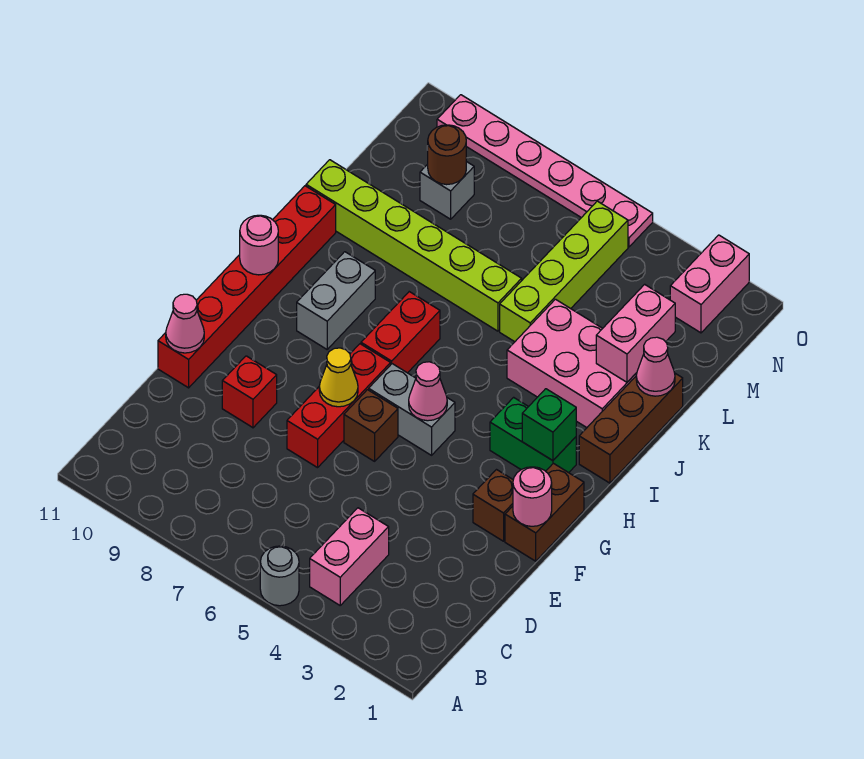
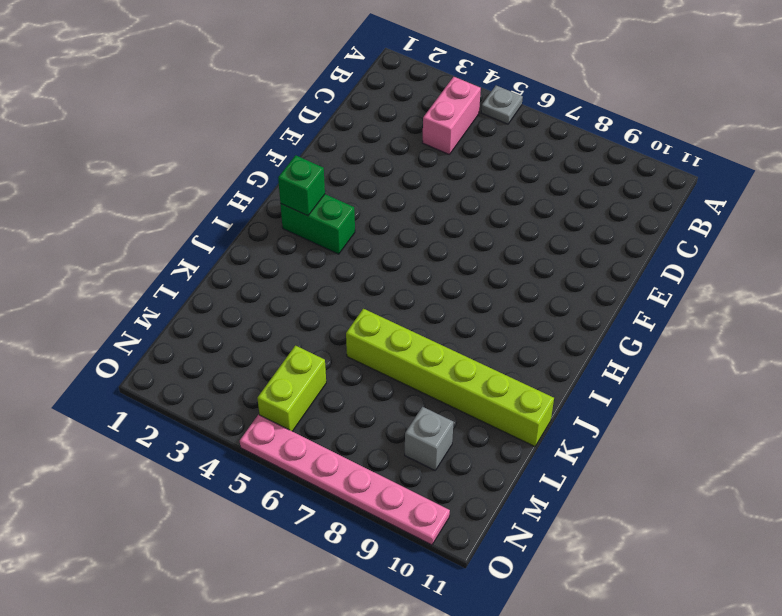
grey 1x1 plate [481,86,523,124] -> grey 1x1 round brick [260,546,299,606]
lime 1x2 brick [257,346,326,431] -> lime 1x4 brick [500,201,628,342]
none -> red 1x3 brick [287,344,391,468]
none -> red 1x1 brick [222,356,277,428]
none -> red 1x6 brick [158,186,336,388]

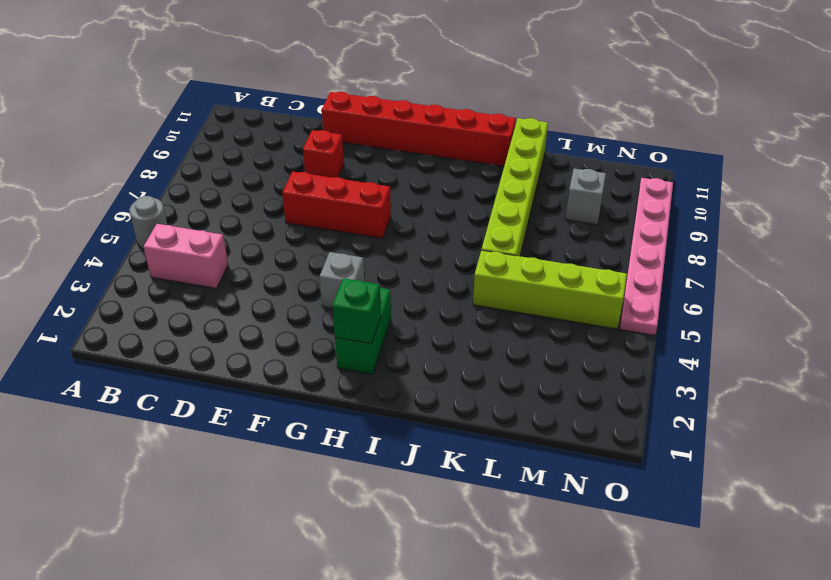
grey 1x1 brick [320,252,364,309] -> none
none -> brown 1x2 brick [505,463,584,561]
none -> brown 1x1 brick [473,470,513,541]
none -> brown 1x1 brick [344,390,398,461]

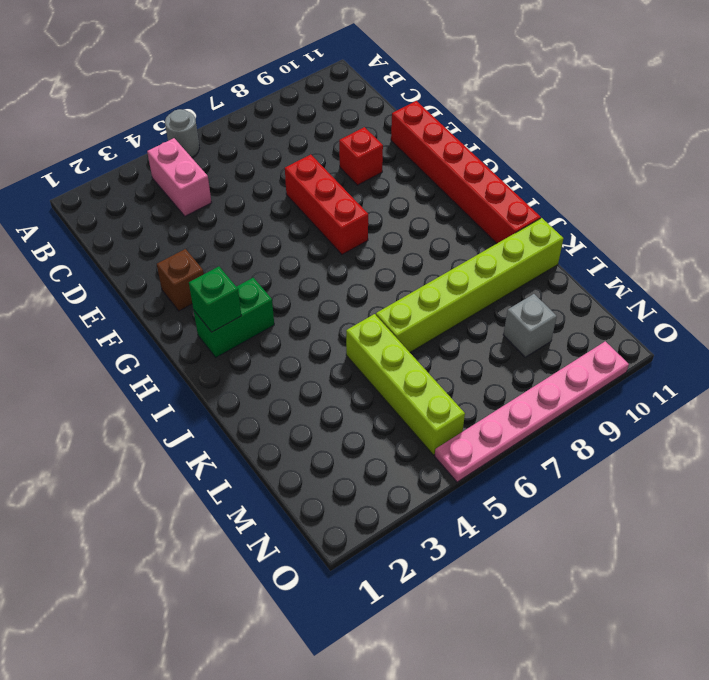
none -> brown 1x2 brick [505,463,584,561]
none -> brown 1x1 brick [344,390,398,461]
none -> grey 1x2 brick [369,364,455,455]

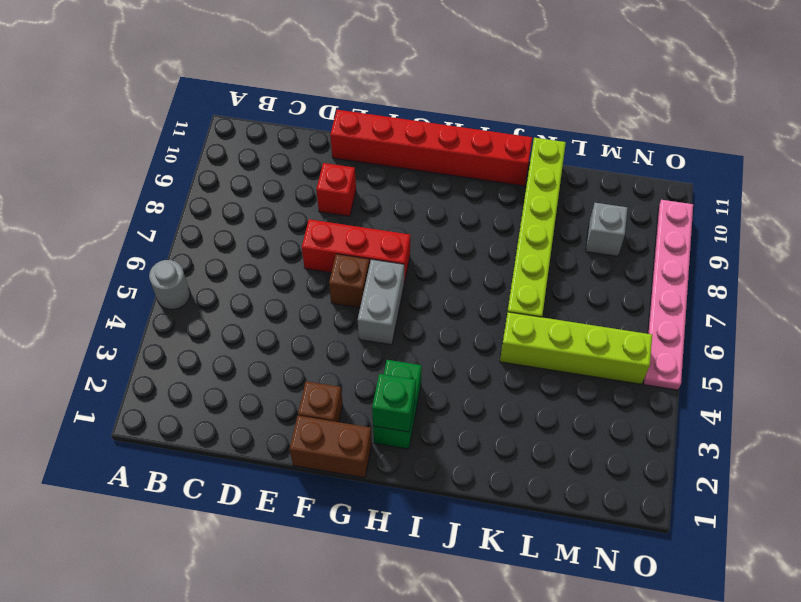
none -> pink 1x2 brick [310,508,389,605]
none -> red 1x2 brick [361,292,440,373]
none -> grey 1x2 brick [297,252,375,349]

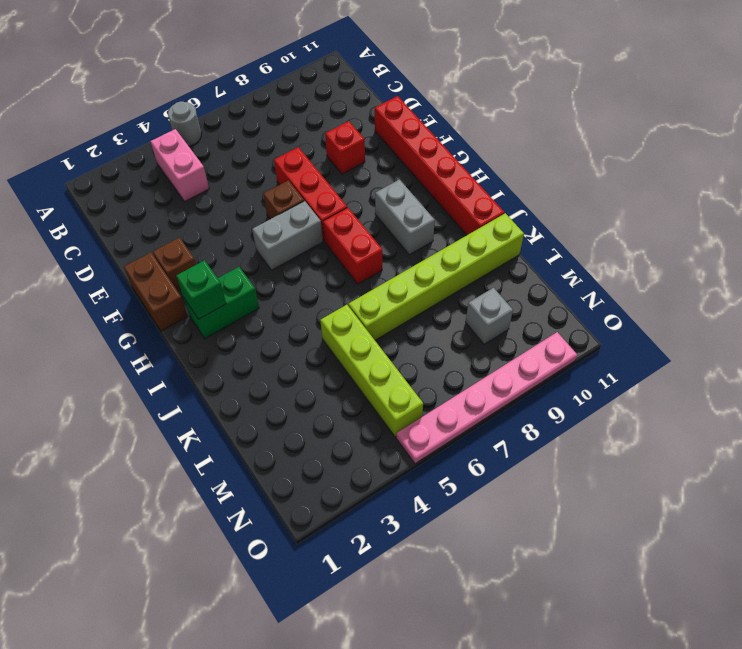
none -> brown 1x3 brick [579,373,683,483]
none -> pink 2x3 brick [507,299,637,428]
none -> pink 1x2 brick [670,235,749,333]

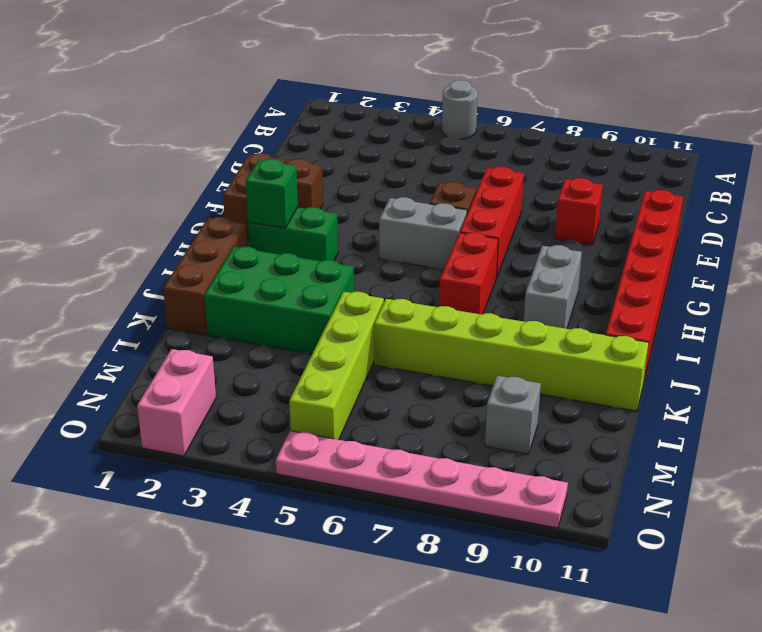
green 2x3 brick [204,247,354,354] -> pink 2x3 brick [507,299,637,428]
none -> pink 1x2 brick [310,508,389,605]
none -> pink 1x1 cone [166,294,204,353]
none -> pink 1x1 round brick [513,467,552,526]

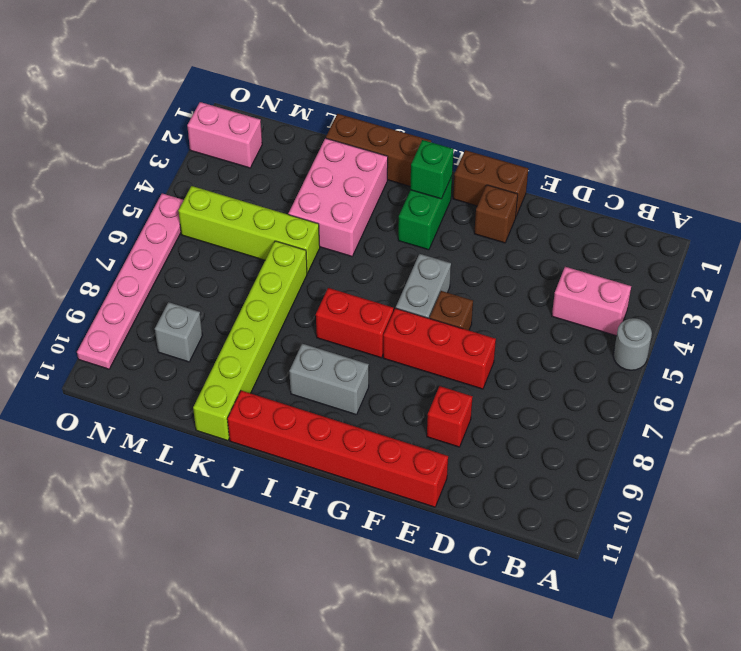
none -> pink 1x1 cone [166,294,204,353]
none -> pink 1x1 round brick [513,467,552,526]
none -> yellow 1x1 cone [319,348,358,407]

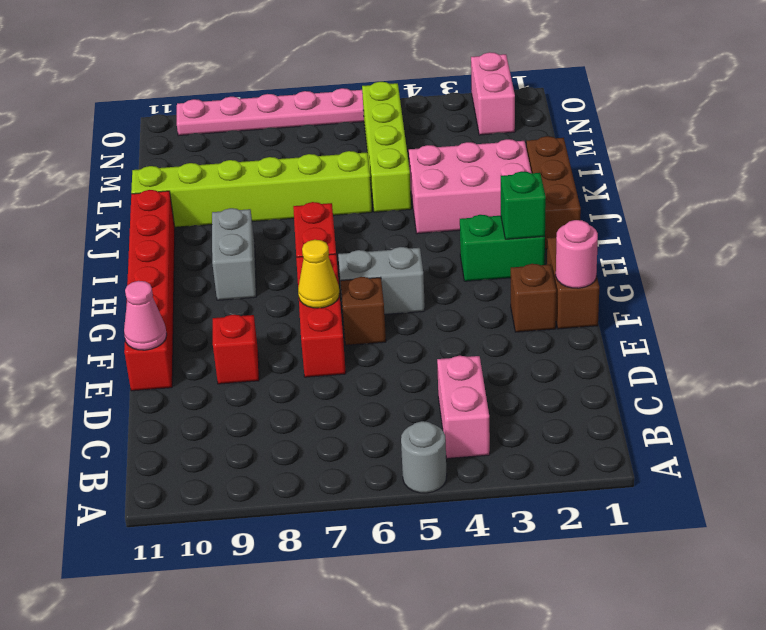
none -> grey 1x1 brick [420,162,474,219]
none -> pink 1x1 cone [409,362,447,421]
none -> pink 1x1 round brick [240,215,278,275]

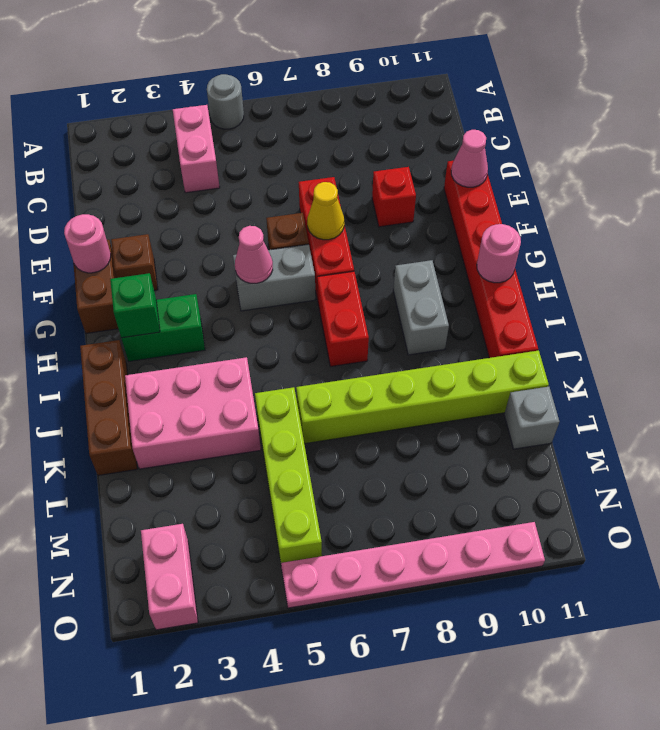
grey 1x1 brick [504,387,559,449] -> grey 1x1 brick moved to [420,162,474,219]
none -> pink 1x1 cone [636,337,675,396]
none -> pink 1x2 brick [596,284,675,382]
none -> brown 1x1 round brick [428,125,466,185]

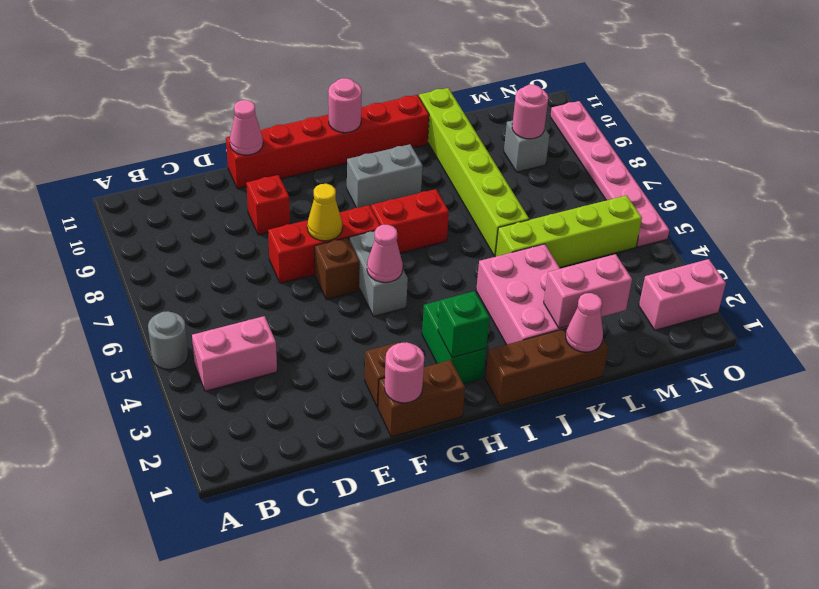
pink 1x1 round brick [512,85,548,139] -> brown 1x1 round brick [428,125,466,185]

